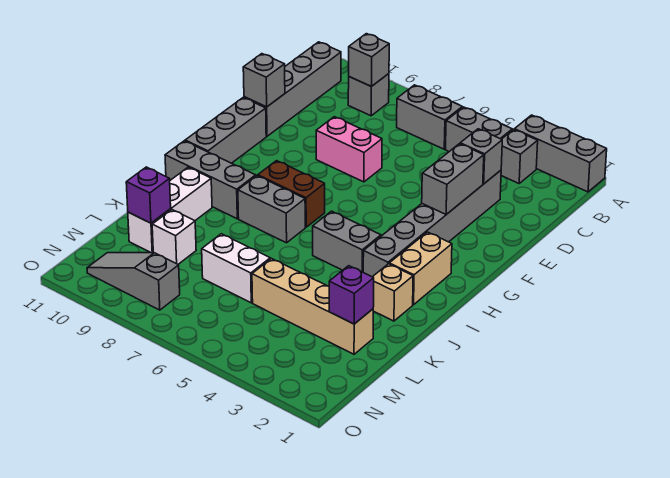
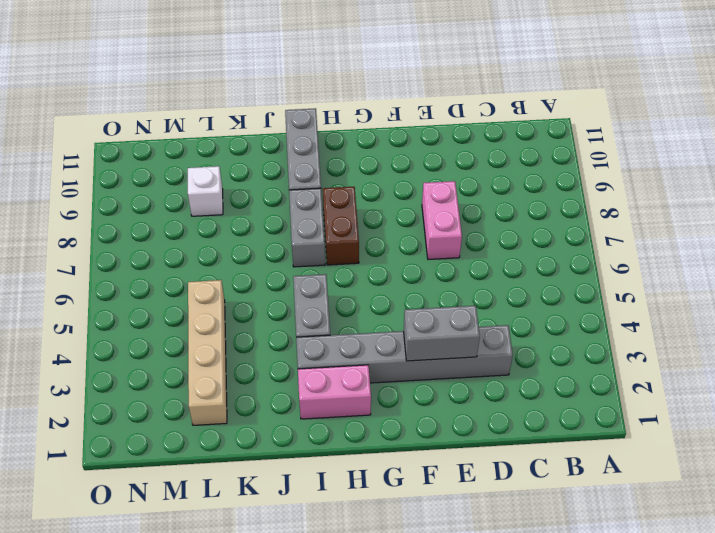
pink 1x2 brick [298,365,371,419] -> tan 1x2 brick [389,232,452,305]
none -> grey 1x3 brick [514,115,607,192]
none -> grey 1x1 brick [501,130,538,183]
none -> grey 1x2 brick [445,107,512,151]

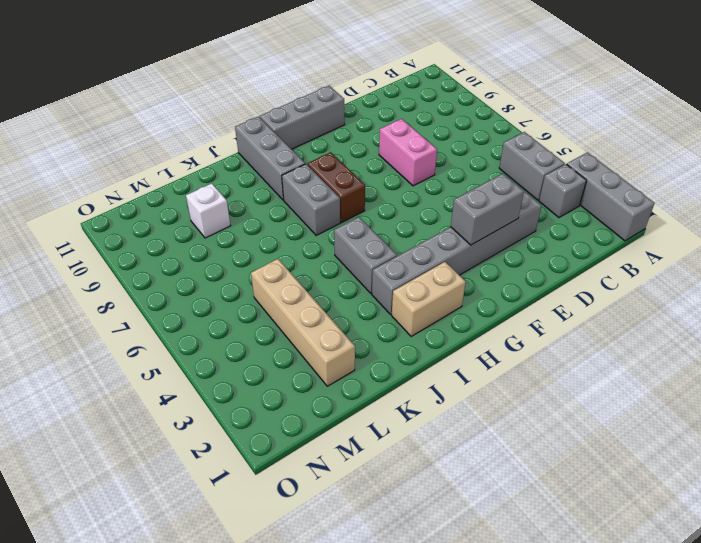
none -> grey 1x2 brick [397,85,462,149]
none -> grey 1x1 brick [348,74,389,116]
none -> grey 1x4 brick [244,42,341,136]

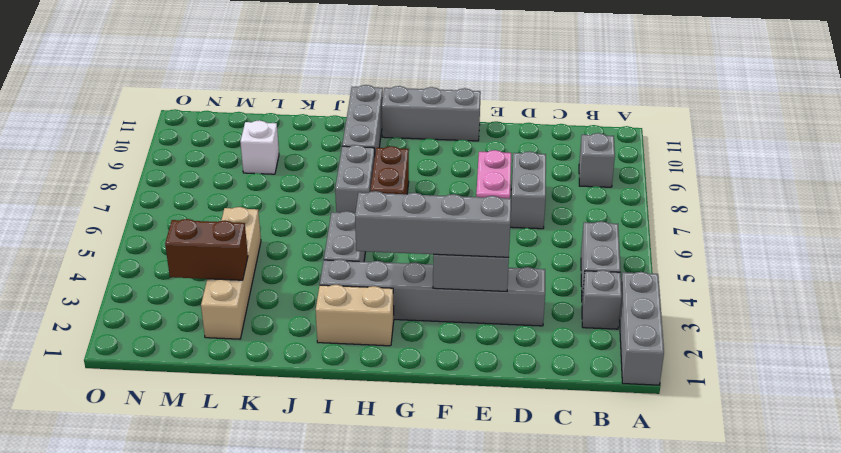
grey 1x2 brick [510,151,546,229] -> grey 1x2 brick moved to [397,85,462,149]
grey 1x4 brick [355,191,511,258] -> grey 1x4 brick moved to [244,42,341,136]
brown 1x2 brick [165,219,248,280] -> none
none -> tan 1x1 brick [373,264,413,321]
none -> white 1x3 brick [128,167,212,253]
none -> white 1x2 brick [202,234,270,303]

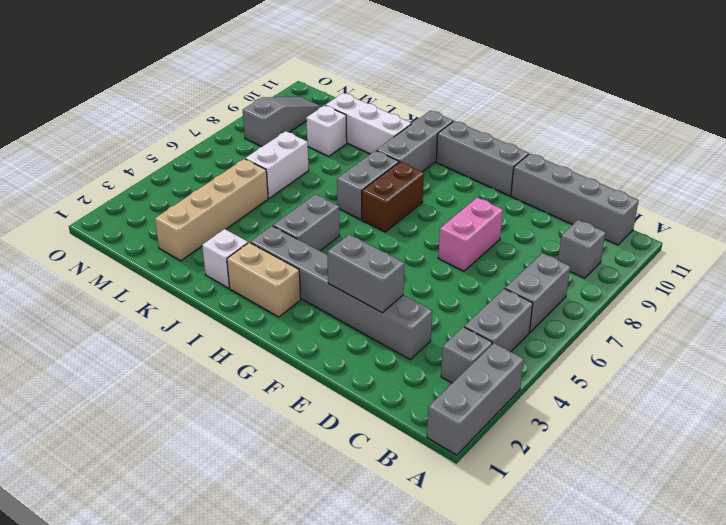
white 1x1 brick [202,229,248,288] -> tan 1x1 brick [373,264,413,321]
none -> grey 1x1 brick [349,34,389,86]
none -> grey 1x1 brick [460,129,502,184]
none -> grey 1x1 brick [243,54,285,107]

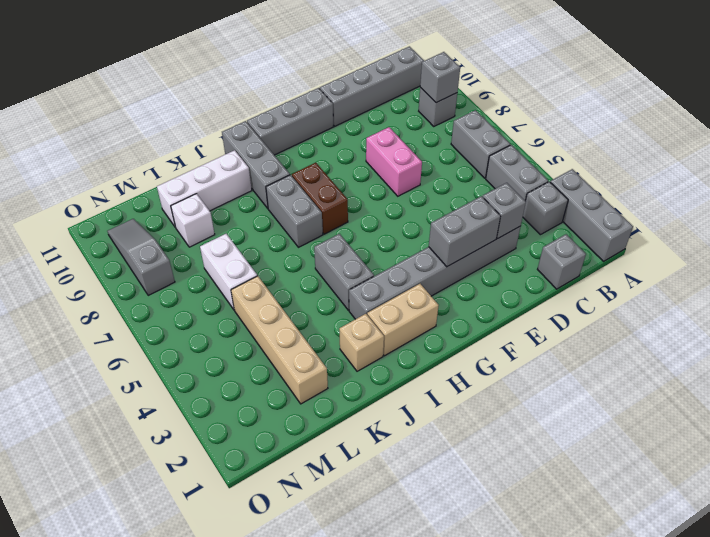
grey 1x1 brick [537,234,586,289] -> grey 1x1 brick moved to [243,54,285,107]
none -> purple 1x1 brick [329,266,374,324]
none -> purple 1x1 brick [126,167,171,223]

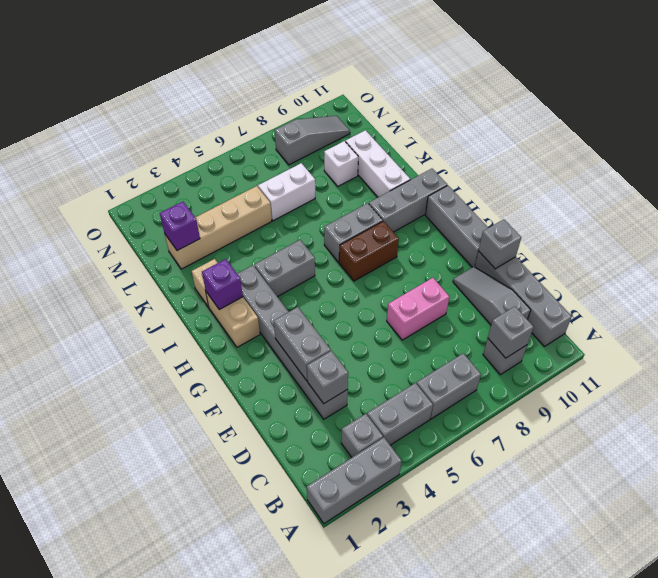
grey 1x3 slope [453,267,531,325] -> none
purple 1x1 brick [202,259,243,310] -> purple 1x1 brick moved to [126,167,171,223]

